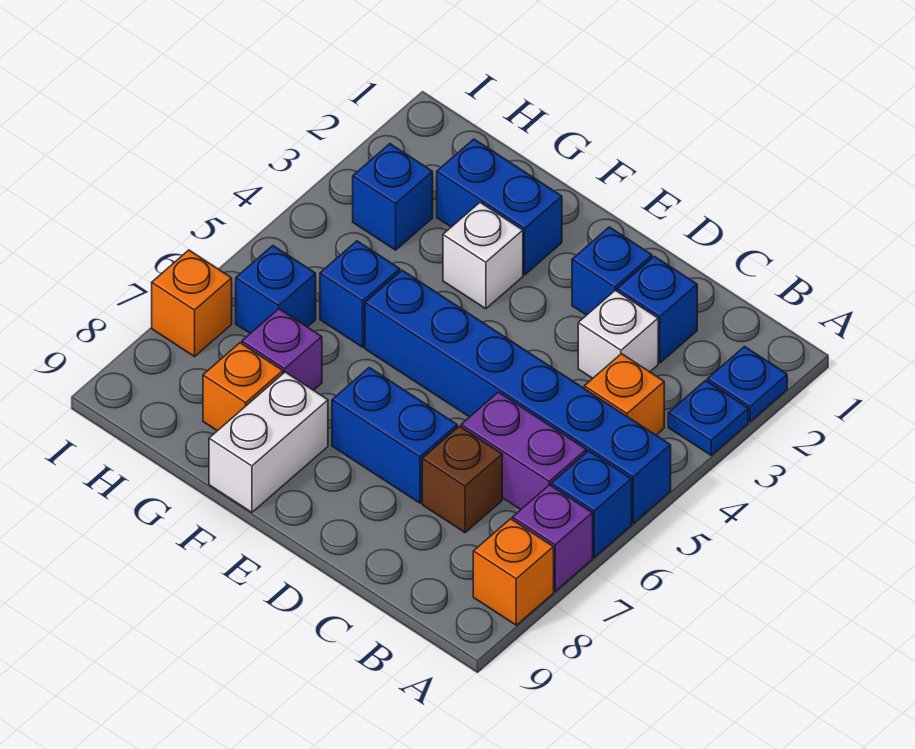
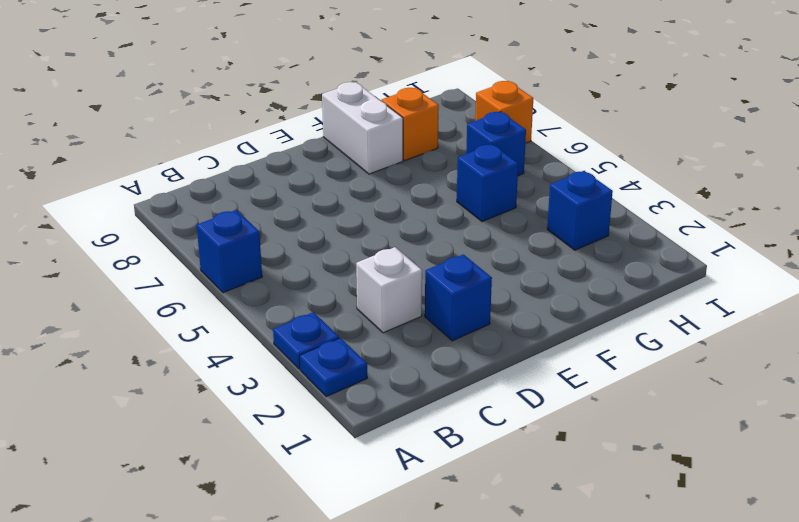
none -> blue 1x6 brick [365,270,671,523]
none -> purple 1x1 brick [512,485,593,591]
none -> orange 1x1 brick [473,519,554,625]

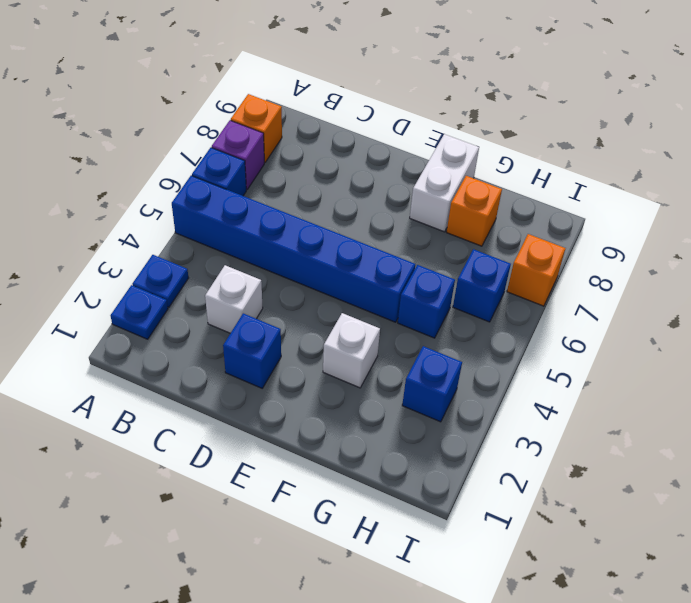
none -> orange 1x1 brick [584,354,664,435]
none -> purple 1x2 brick [461,392,586,510]
none -> blue 1x1 brick [617,256,697,363]

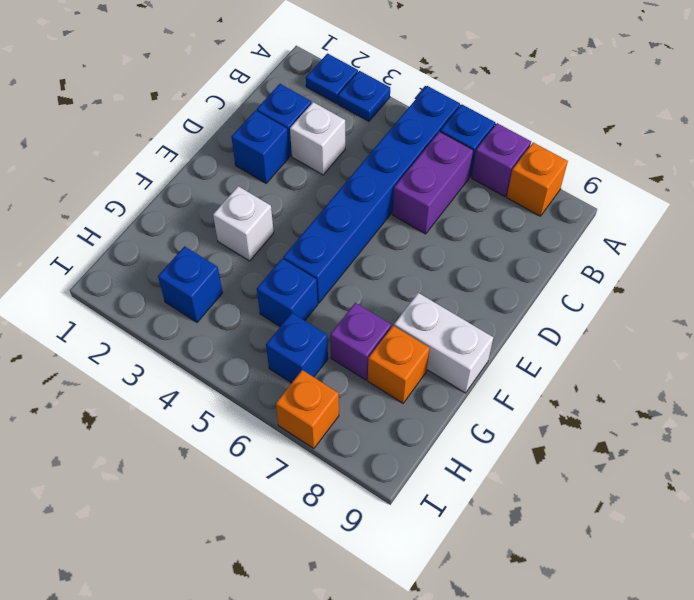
none -> orange 1x1 brick [584,354,664,435]
none -> brown 1x1 brick [422,426,502,533]
none -> blue 1x2 brick [332,368,457,503]

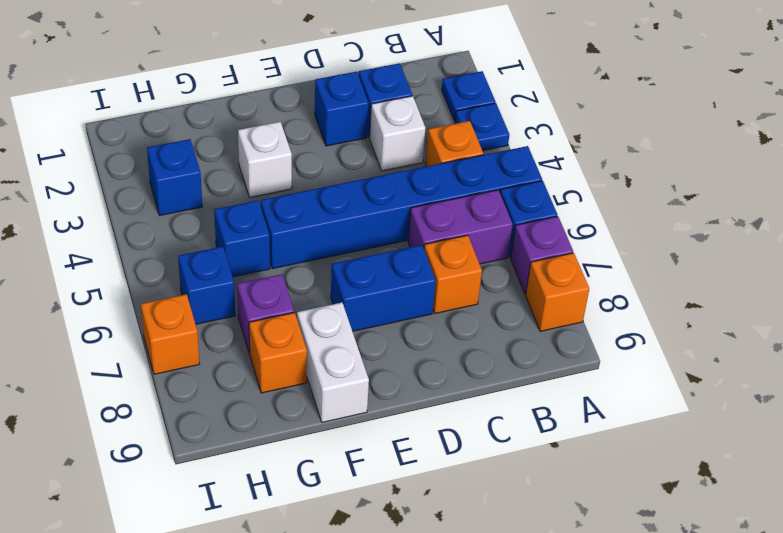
orange 1x1 brick [424,235,482,313] -> brown 1x1 brick [422,426,502,533]
none -> blue 1x2 brick [437,139,562,275]

